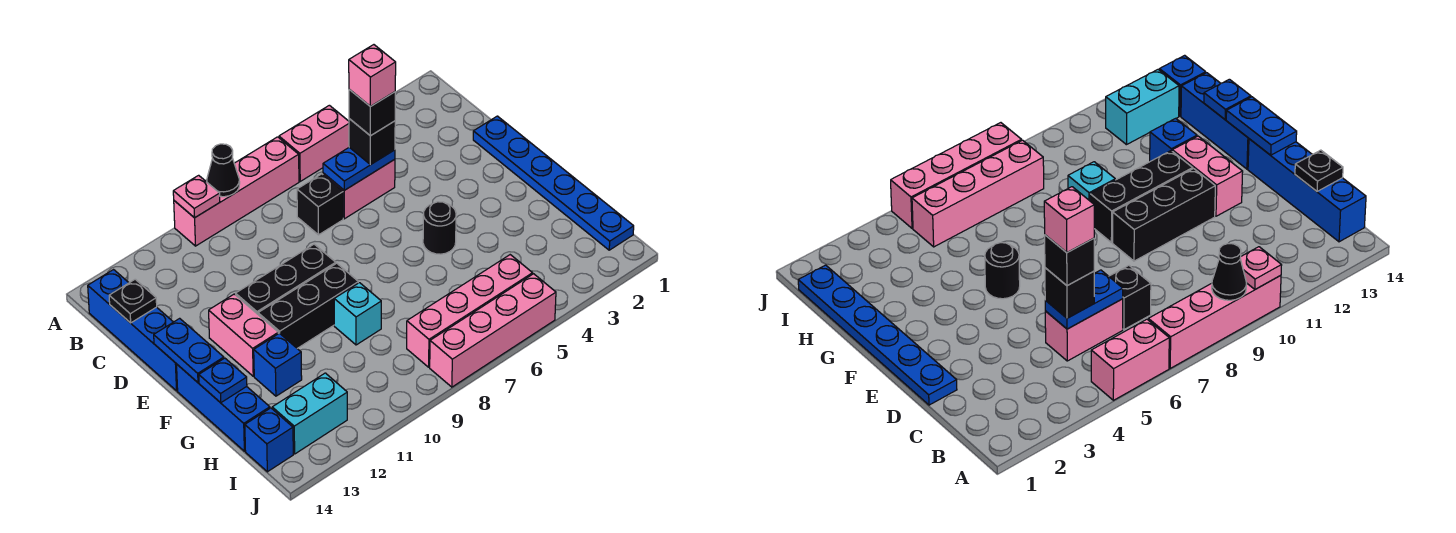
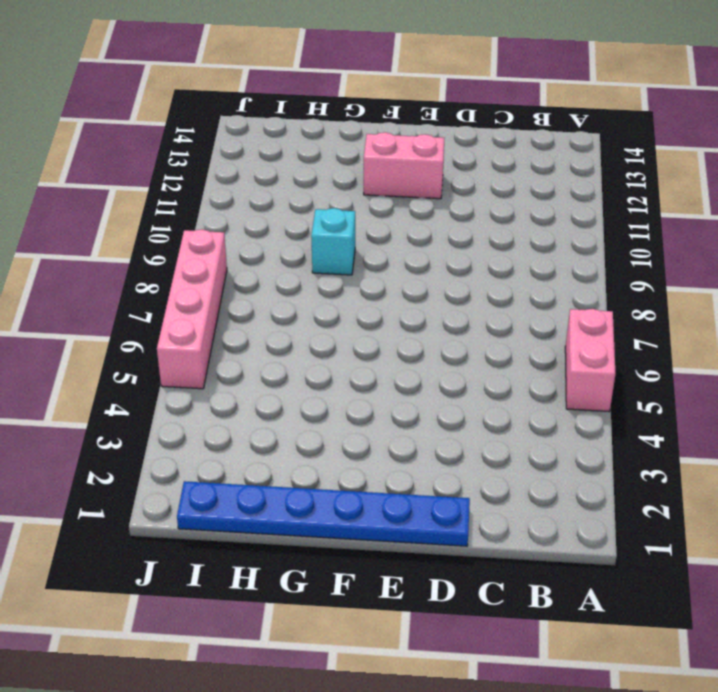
none -> pink 1x4 brick [174,137,299,246]
none -> blue 1x4 brick [88,270,178,391]
none -> pink 1x2 brick [323,159,395,219]

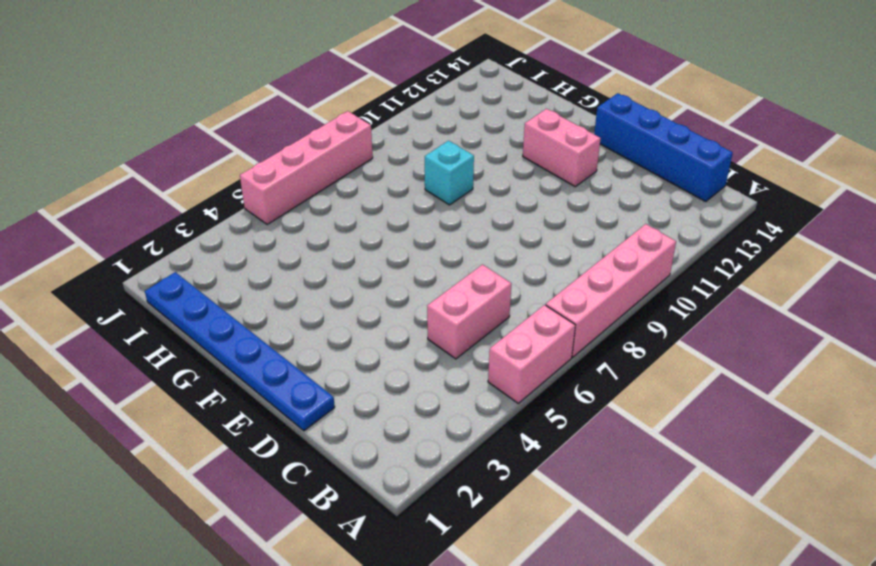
none -> black 1x1 brick [297,174,343,235]
none -> black 1x3 brick [236,244,336,314]
none -> black 1x1 round brick [423,202,456,254]

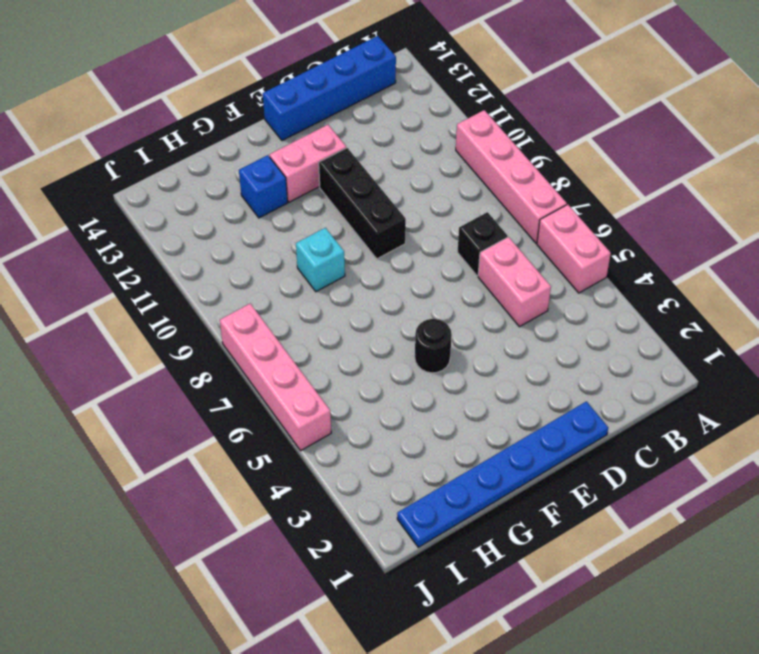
none -> black 1x3 brick [258,263,358,348]
none -> blue 1x3 brick [177,365,270,451]
none -> pink 1x4 brick [407,255,532,367]

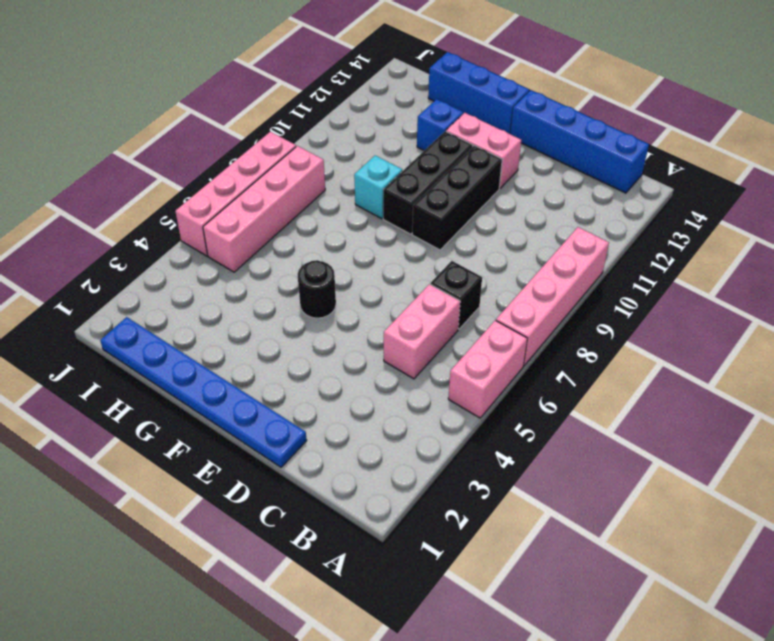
none -> cyan 1x2 brick [272,373,347,454]
none -> blue 1x1 brick [245,408,293,472]
none -> black 1x1 cone [207,144,240,197]

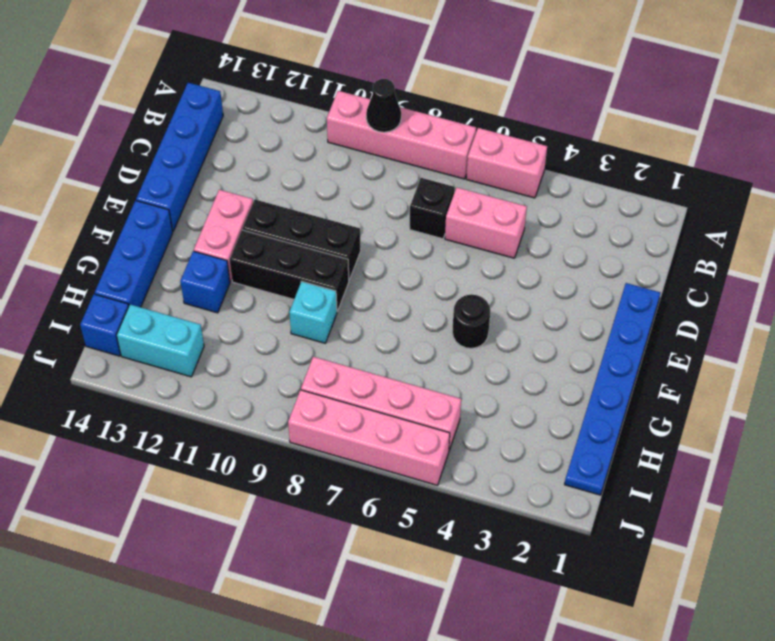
none -> pink 1x1 plate [173,175,220,218]
none -> blue 1x2 plate [323,147,395,190]
none -> black 1x1 plate [109,279,157,323]

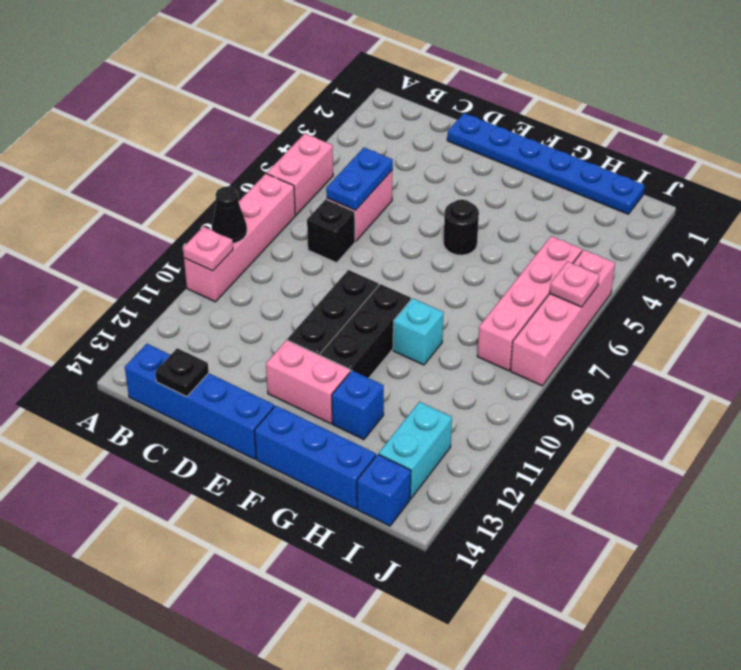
pink 1x1 plate [550,262,599,307] -> none
none -> blue 1x2 plate [154,318,224,382]
none -> blue 1x1 plate [199,358,247,403]
none -> black 1x1 brick [349,119,395,165]

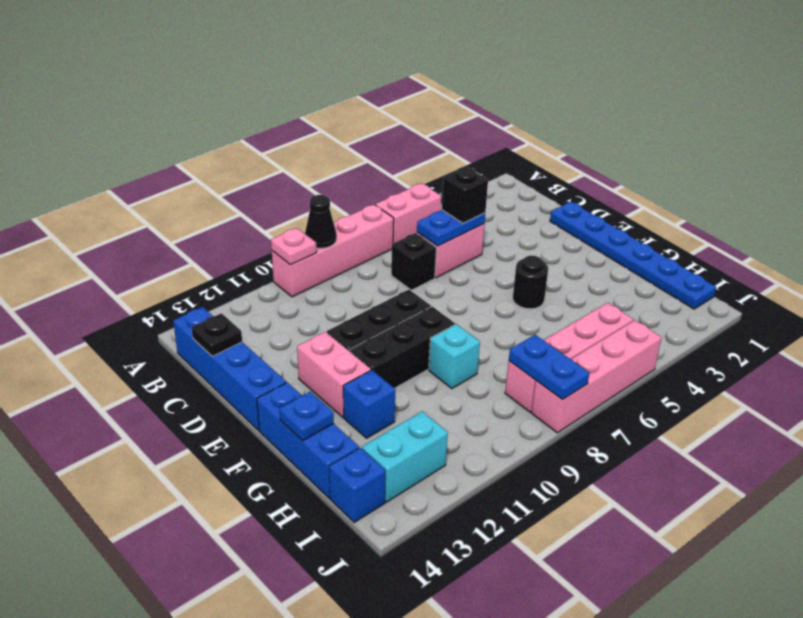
blue 1x2 plate [509,335,589,400] -> blue 1x2 plate moved to [154,318,224,382]
none -> black 1x1 brick [349,89,395,136]
none -> pink 1x1 brick [349,45,396,107]

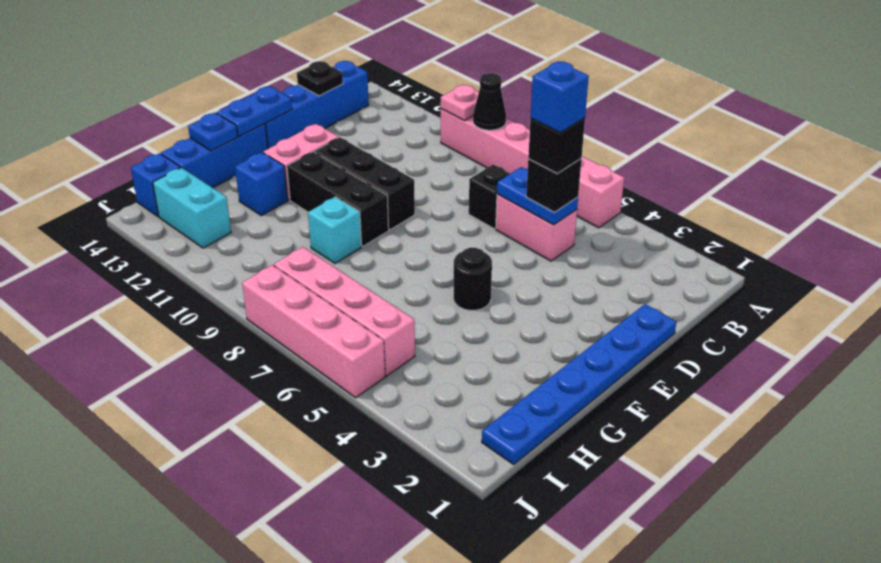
blue 1x1 brick [530,62,589,132] -> pink 1x1 brick [349,45,396,107]

